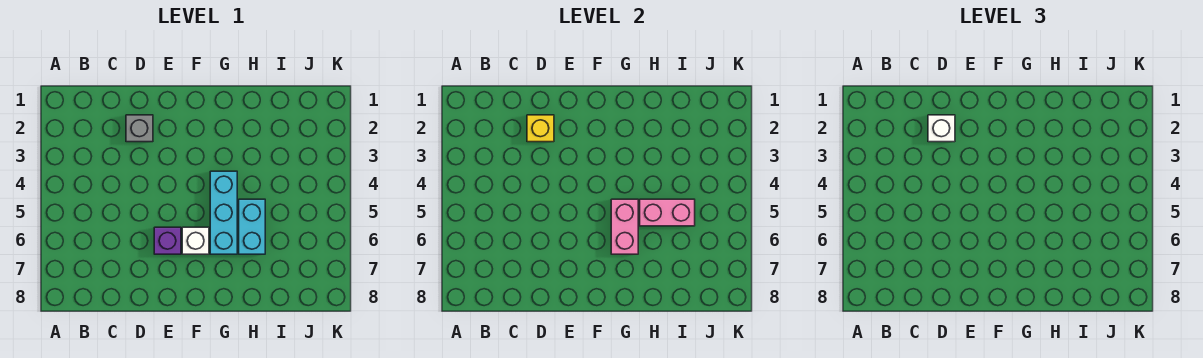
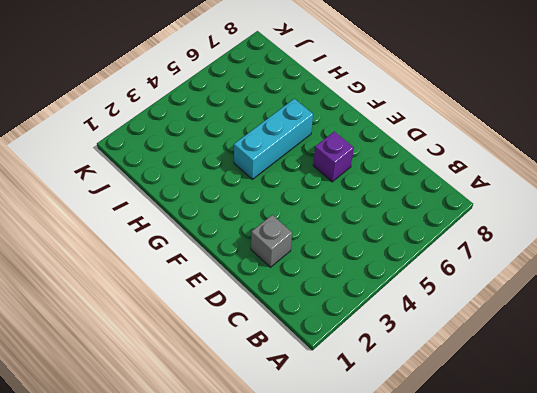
none -> white 1x1 brick [182,227,209,254]
none -> cyan 1x2 brick [239,199,265,254]

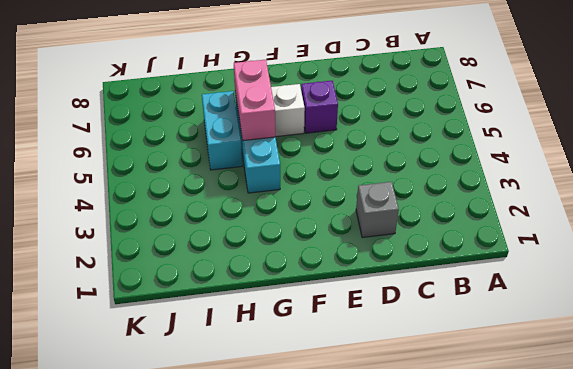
none -> yellow 1x1 brick [527,115,554,142]
none -> pink 1x2 brick [640,199,695,226]

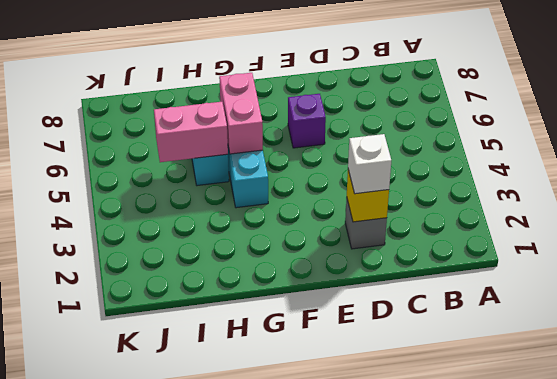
none -> white 1x1 brick [182,227,209,254]

